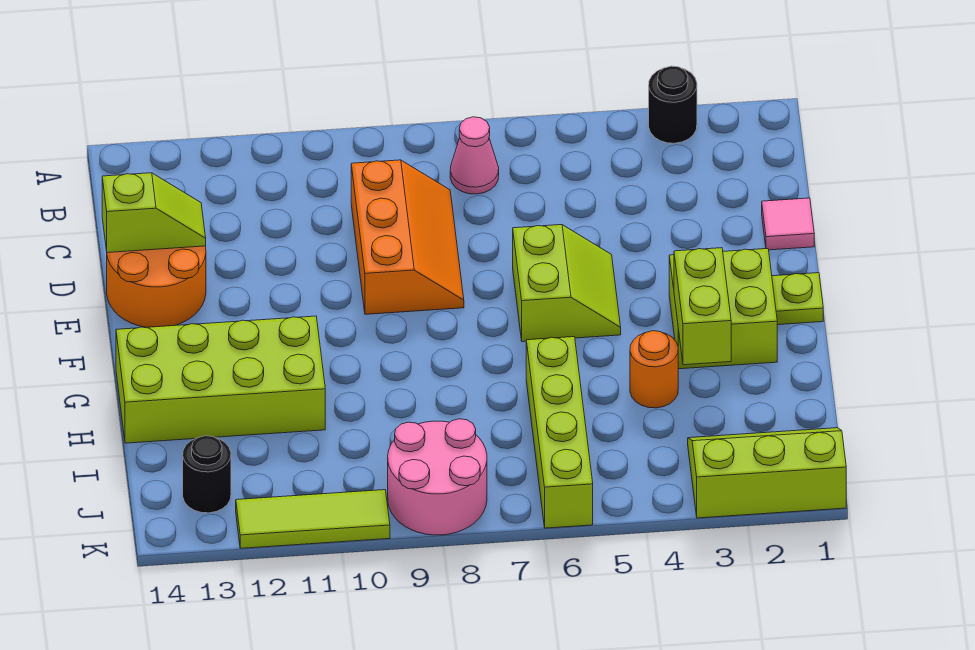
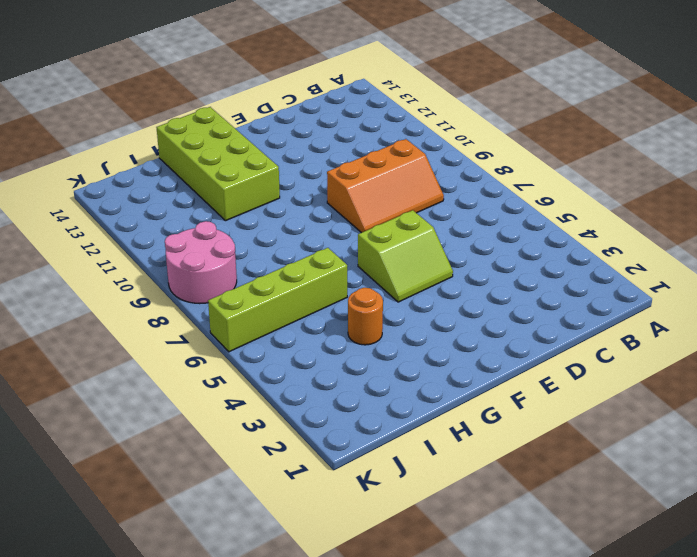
none -> black 1x1 round brick [649,66,697,143]
none -> pink 1x1 cone [450,117,499,194]
none -> pink 1x1 tile [762,198,814,250]

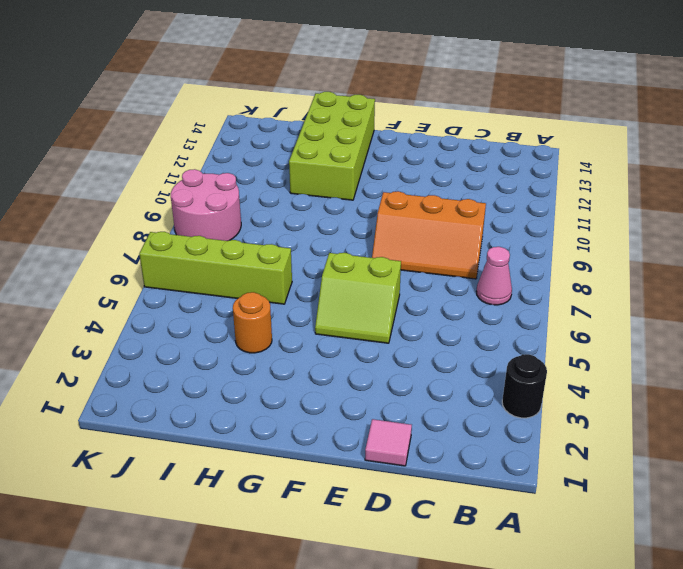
none -> orange 2x2 round brick [107,246,206,327]
none -> lime 1x1 plate [772,273,823,325]
none -> lime 2x2 brick [669,249,777,369]

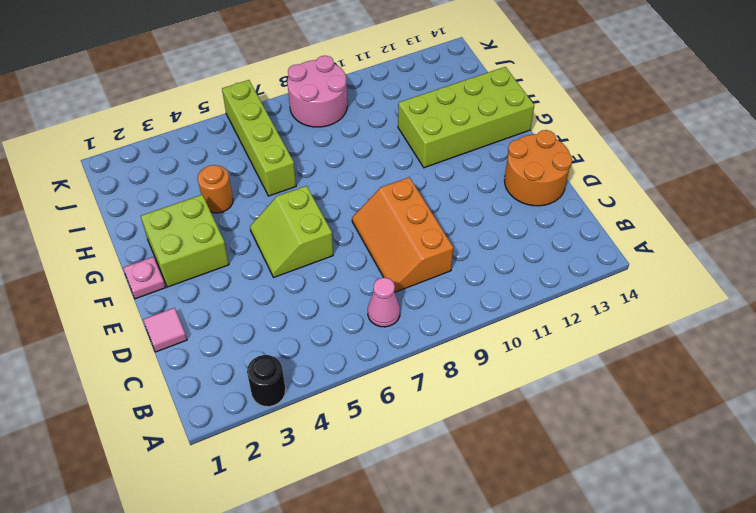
pink 1x1 plate [123,257,166,299] -> lime 1x1 plate [772,273,823,325]
none -> lime 2x3 slope [688,428,846,518]
none -> black 1x1 round brick [183,436,231,513]
none -> lime 1x3 tile [236,490,390,548]

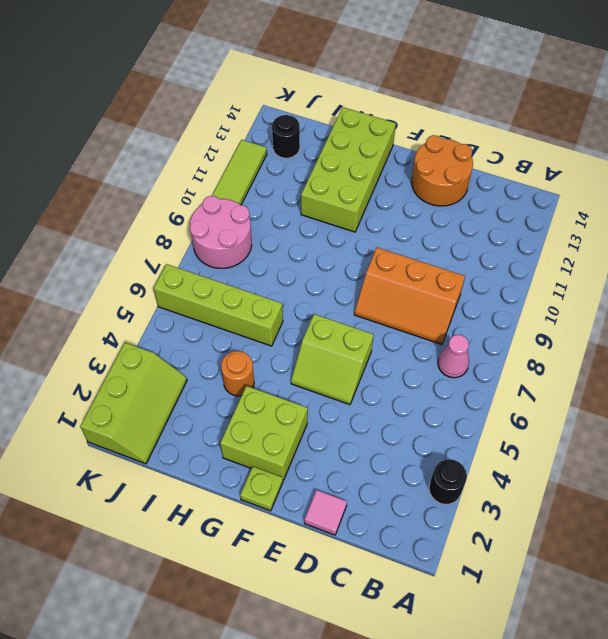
none -> lime 1x2 slope [102,173,206,253]
none -> lime 1x2 brick [674,248,731,365]

